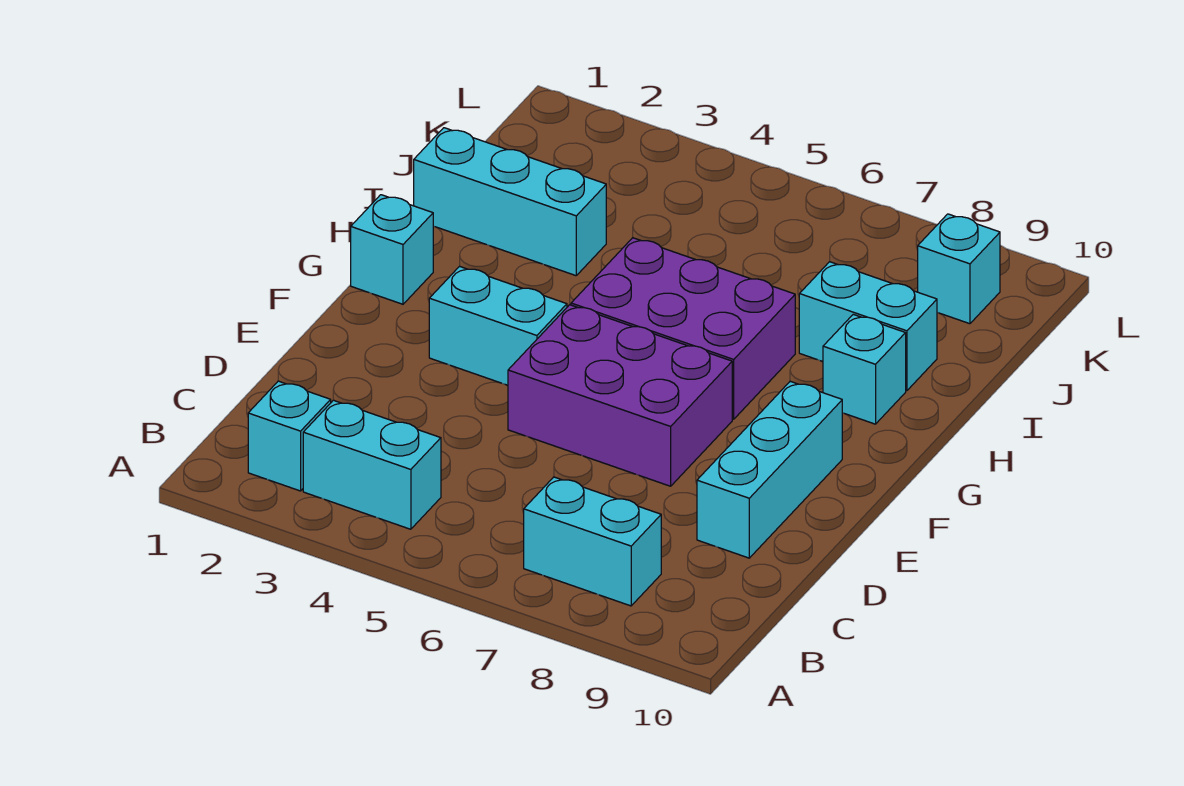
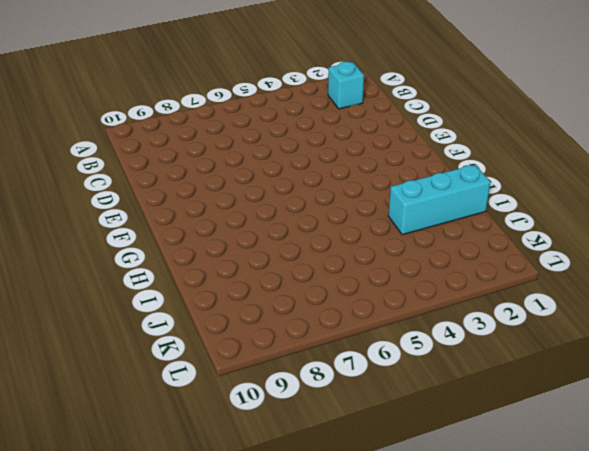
none -> cyan 1x2 brick [303,400,441,529]
none -> cyan 1x2 brick [524,477,661,606]
none -> cyan 1x3 brick [697,381,842,558]

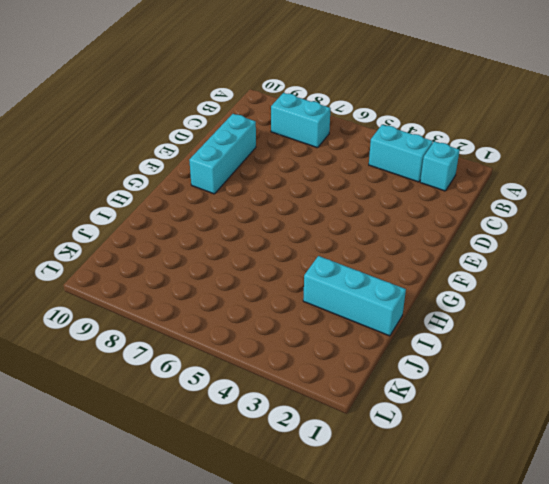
none -> purple 2x3 brick [508,305,732,486]
none -> cyan 1x2 brick [429,266,567,385]
none -> cyan 1x1 brick [351,195,433,304]

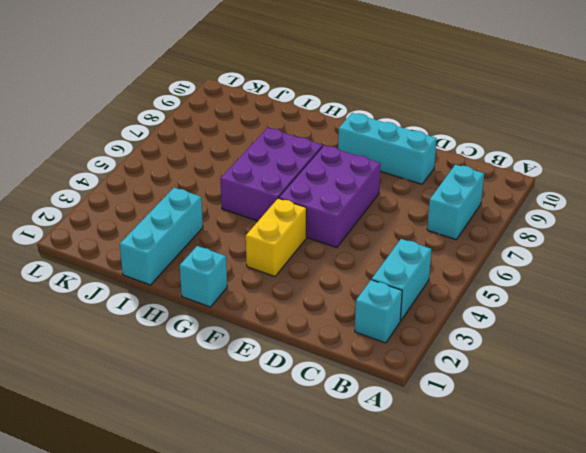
yellow 1x2 brick [246,198,306,276] -> cyan 1x2 brick [429,266,567,385]
none -> cyan 1x1 brick [823,314,906,424]
none -> cyan 1x2 brick [799,262,937,391]
none -> cyan 1x1 brick [918,214,1000,324]

